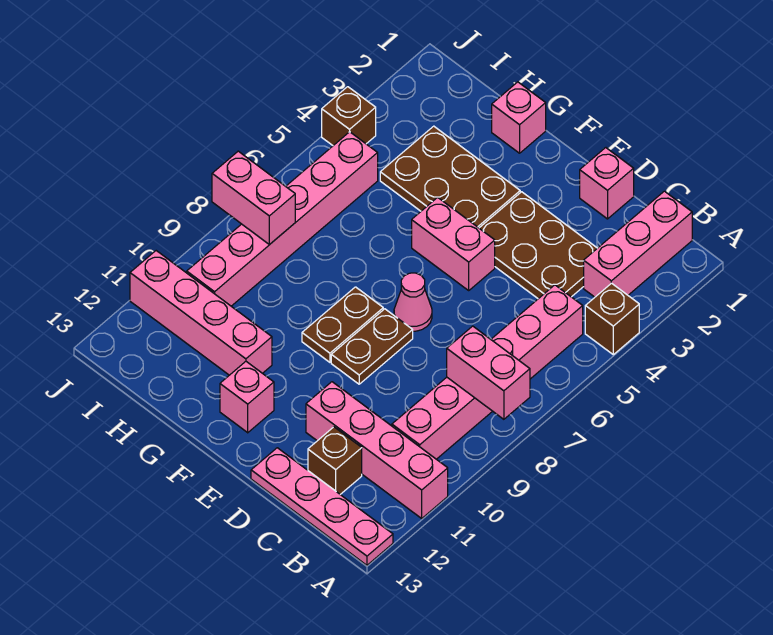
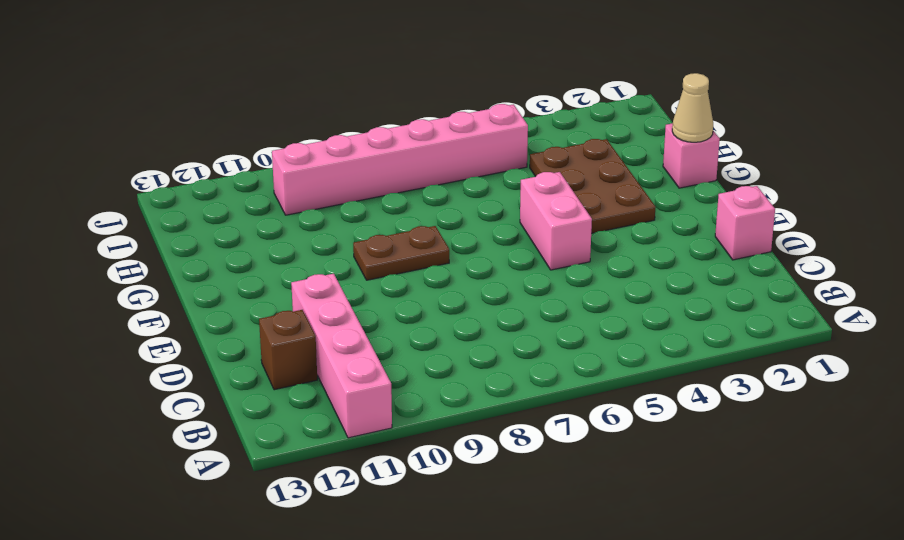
tan 1x1 cone [672,73,713,142] -> none
none -> brown 1x1 brick [585,283,639,355]
none -> pink 1x4 plate [251,448,393,565]
none -> pink 1x3 brick [584,191,692,297]

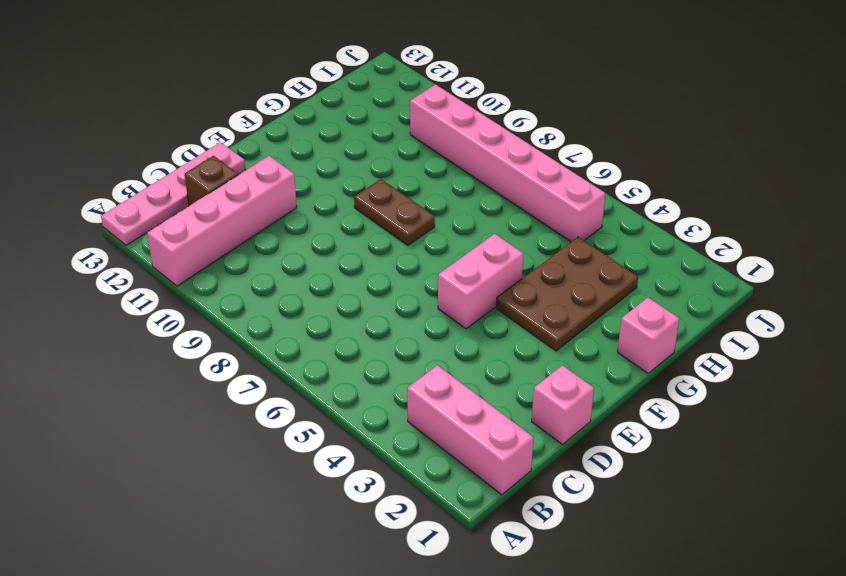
none -> brown 1x1 brick [585,283,639,355]
none -> pink 1x6 brick [392,285,583,459]
none -> brown 2x3 plate [479,192,597,299]

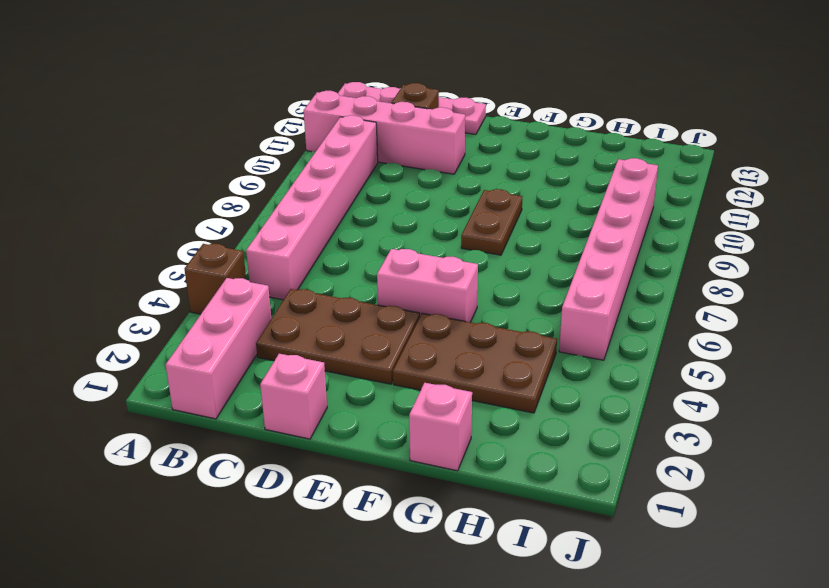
none -> pink 1x1 cone [394,273,432,331]
none -> brown 1x2 plate [331,309,413,384]
none -> pink 1x1 brick [220,362,274,433]

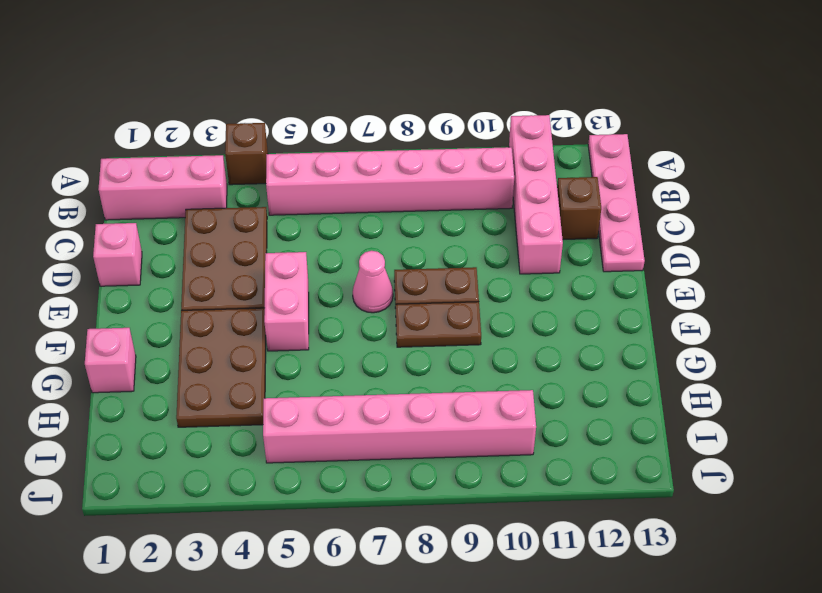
none -> pink 1x1 brick [220,362,274,433]
none -> pink 1x4 brick [130,251,272,375]
none -> brown 1x1 brick [322,87,376,145]

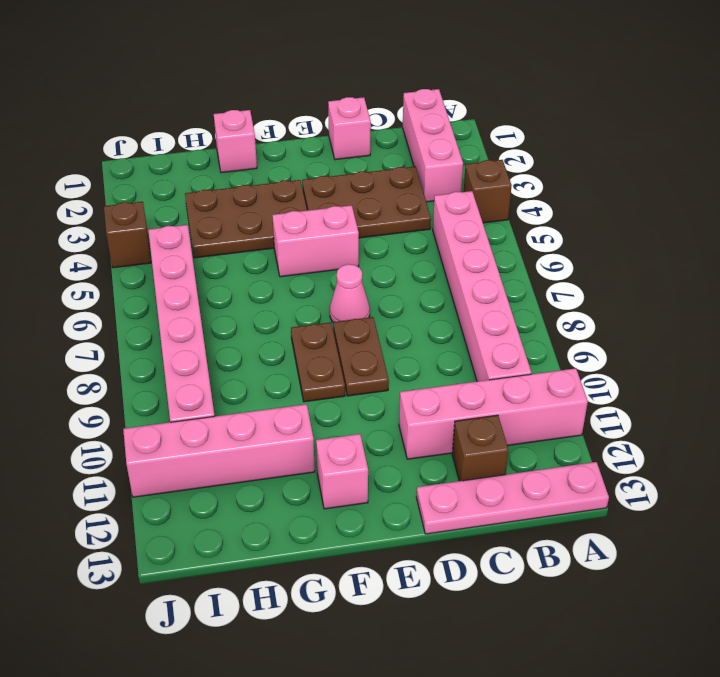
none -> pink 1x2 brick [447,326,530,419]
none -> pink 1x2 brick [212,151,295,245]

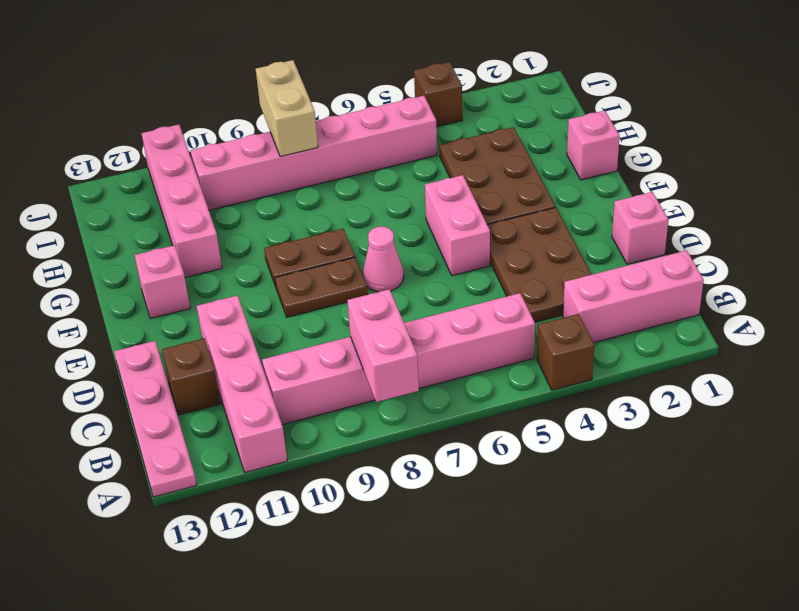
tan 1x2 brick [256,60,318,157] -> pink 1x2 brick [212,151,295,245]

